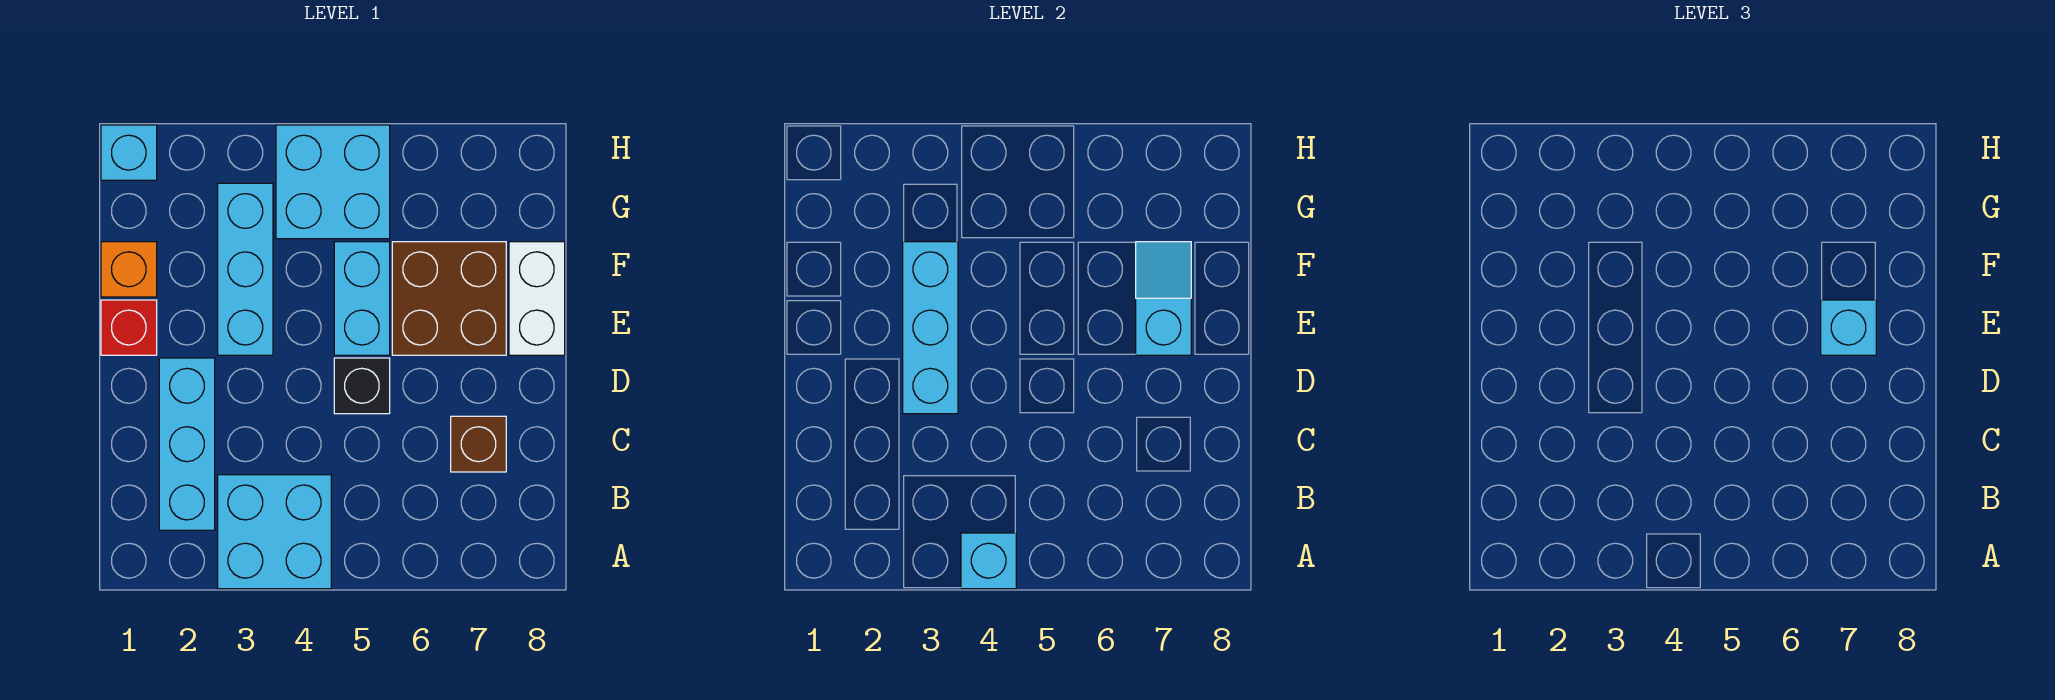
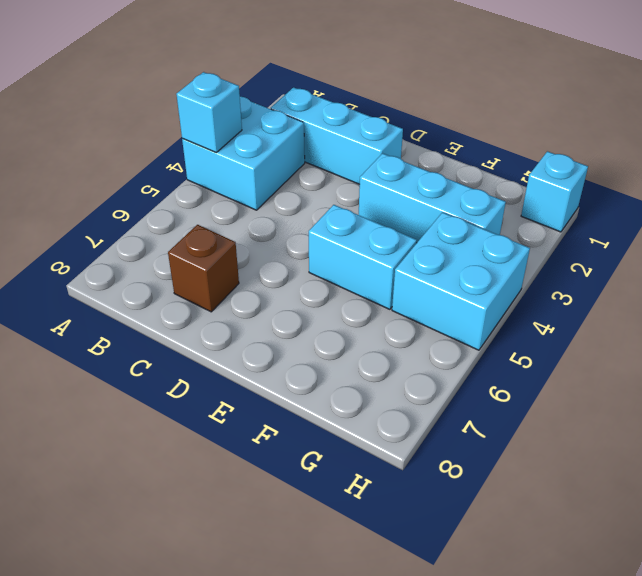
none -> black 1x1 brick [334,358,390,414]
none -> red 1x1 brick [101,300,157,355]
none -> brown 2x2 brick [392,242,506,355]

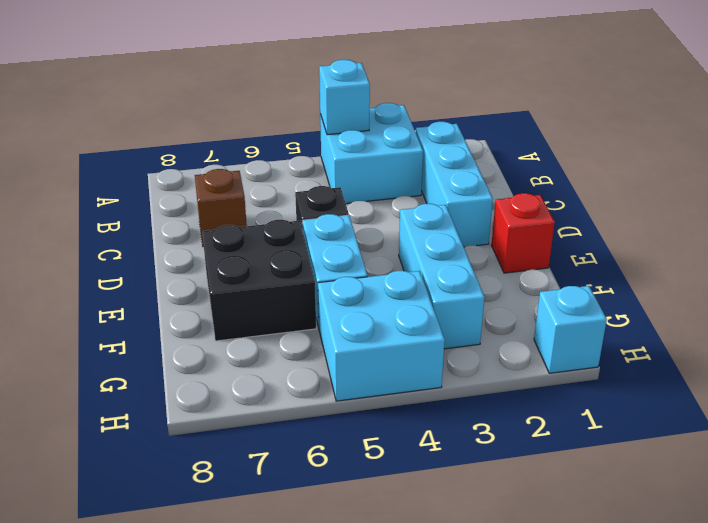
black 2x2 brick [202,220,316,341] -> brown 2x2 brick [392,242,506,355]
none -> white 1x2 brick [509,242,565,355]
none -> orange 1x1 brick [101,242,157,297]
none -> cyan 1x3 brick [903,242,958,414]

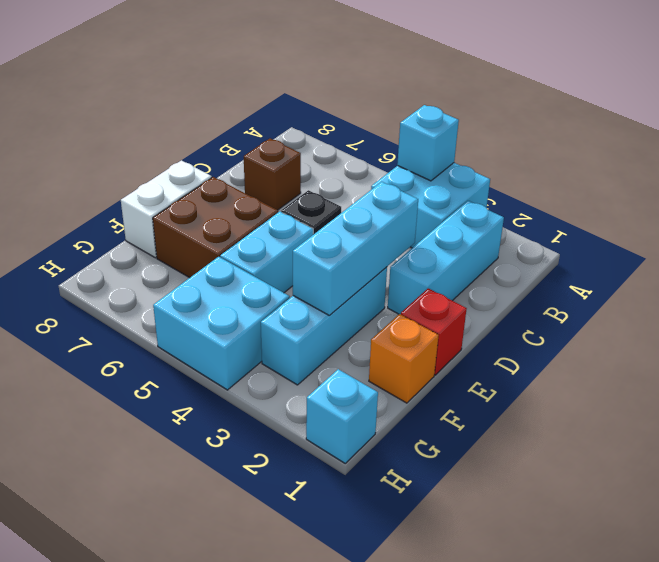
none -> cyan 1x2 slope [1136,242,1191,355]
none -> cyan 1x1 brick [1821,300,1876,355]

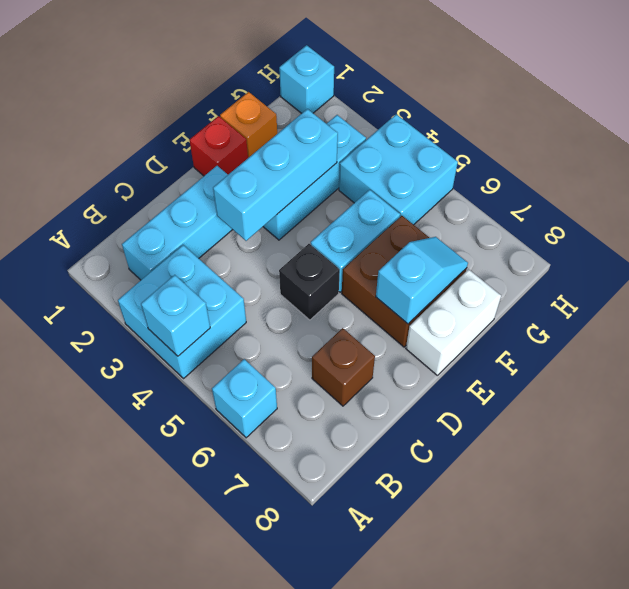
cyan 1x1 brick [212,359,277,438] -> cyan 1x1 brick moved to [1821,300,1876,355]

